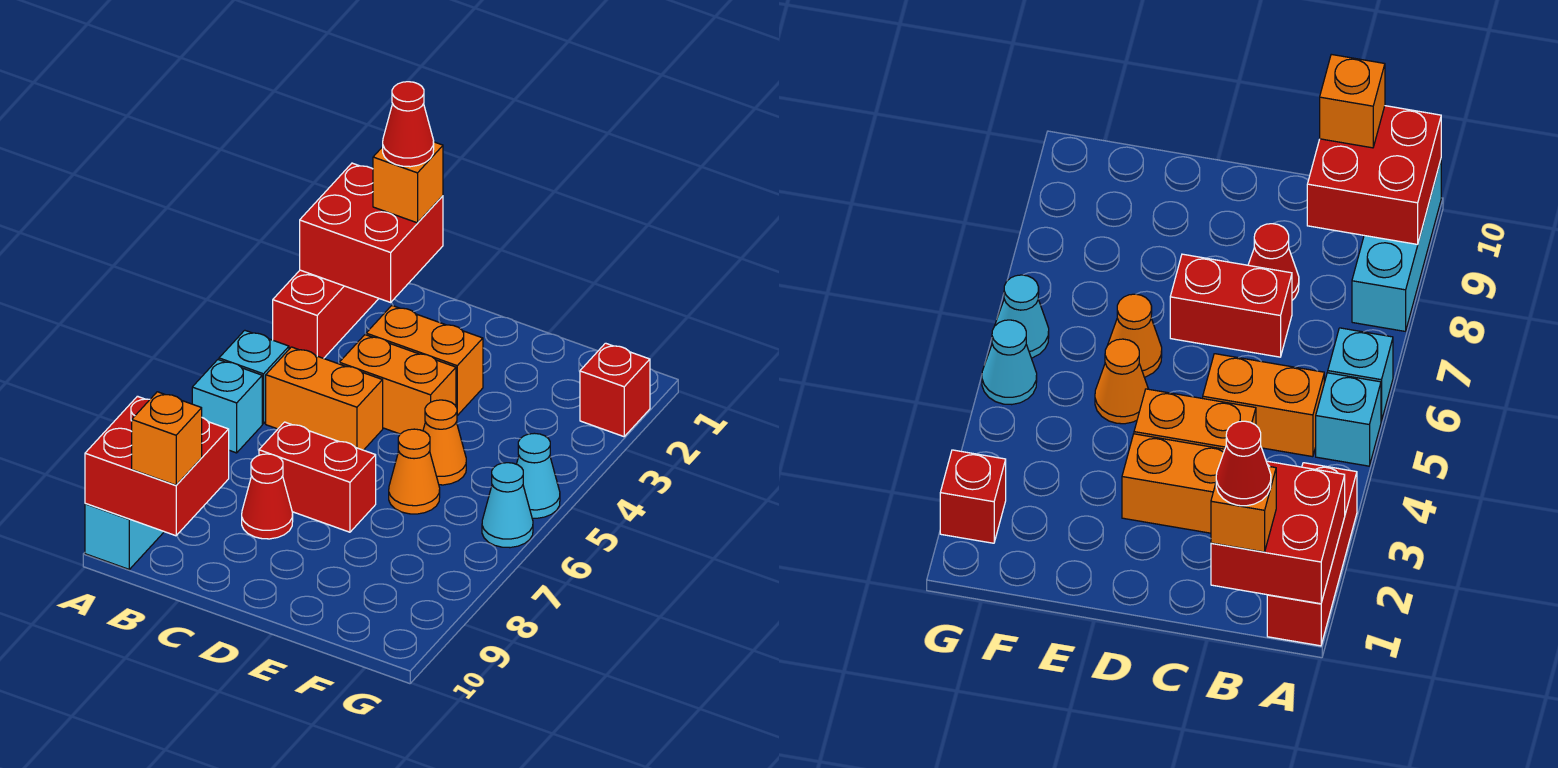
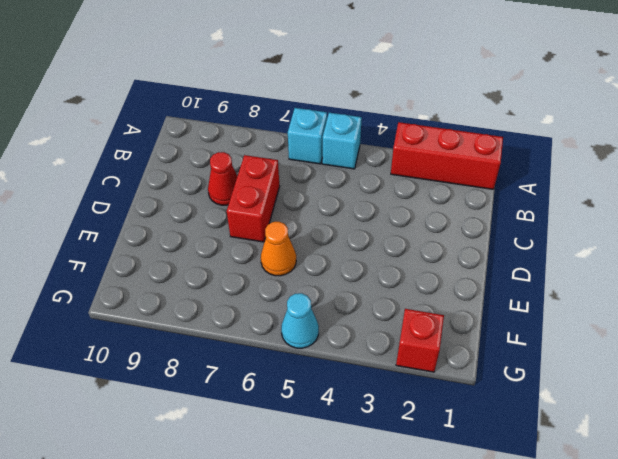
none -> cyan 1x3 brick [85,504,164,569]
none -> orange 1x2 brick [266,347,383,450]
none -> orange 1x2 brick [366,306,483,415]

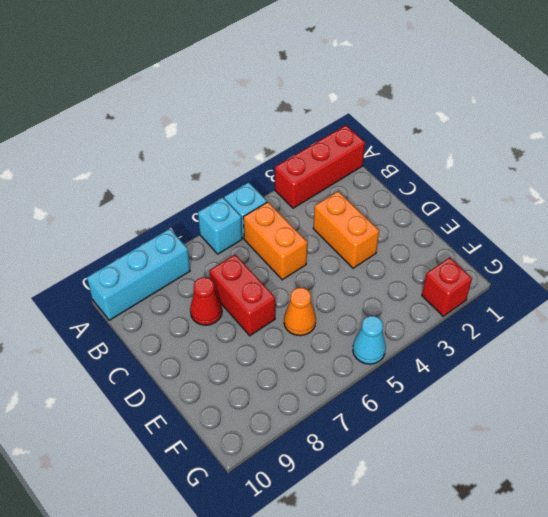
none -> orange 1x2 brick [339,335,456,434]
none -> orange 1x1 cone [423,400,466,485]
none -> cyan 1x1 cone [482,463,533,548]

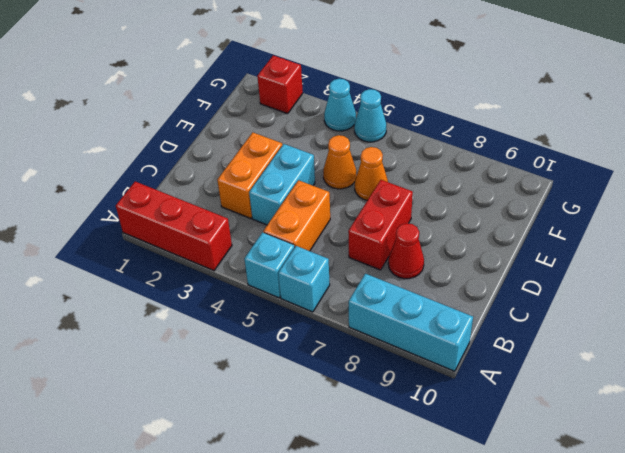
cyan 1x2 brick [249,144,315,225] -> orange 1x2 brick [339,335,456,434]
cyan 1x1 cone [324,79,356,131] -> cyan 1x1 cone moved to [482,463,533,548]
none -> red 2x2 brick [300,163,443,302]
none -> red 2x2 brick [85,396,229,536]
none -> orange 1x1 brick [373,142,443,223]

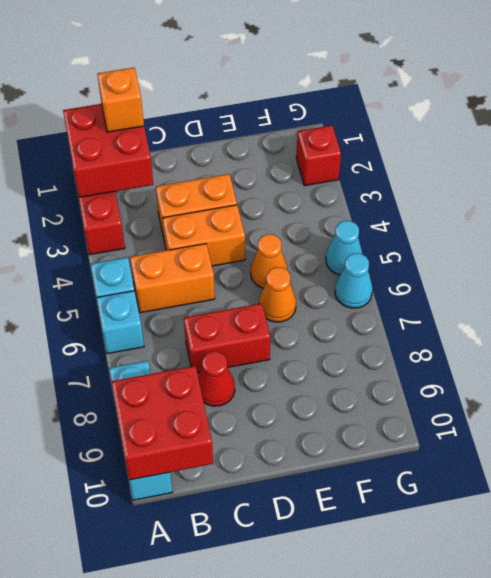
none -> orange 1x1 brick [132,392,202,485]
none -> red 1x1 cone [383,82,434,167]

